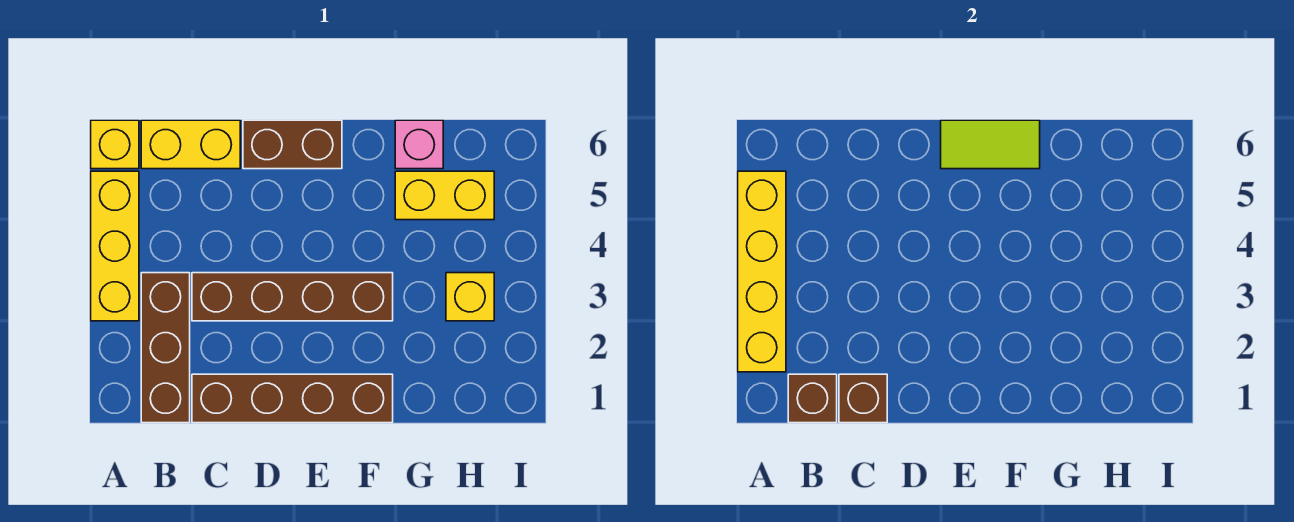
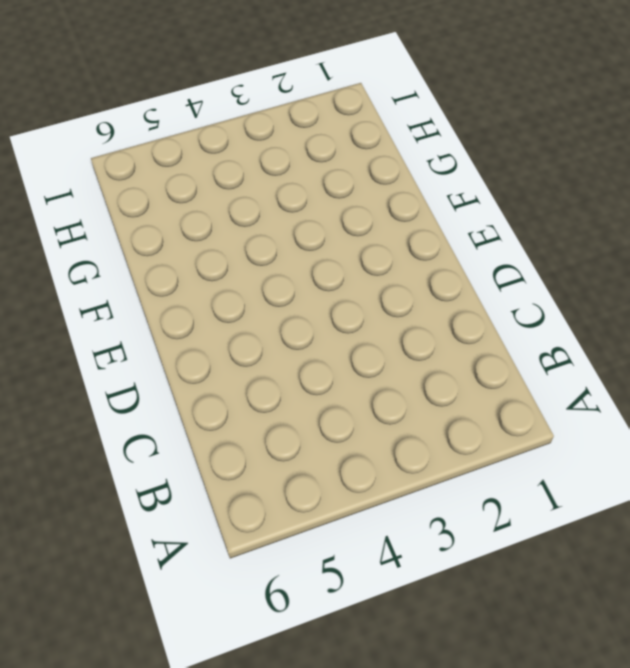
none -> yellow 1x3 brick [91,171,139,321]
none -> yellow 1x1 brick [91,120,139,169]
none -> brown 1x3 brick [141,273,190,423]

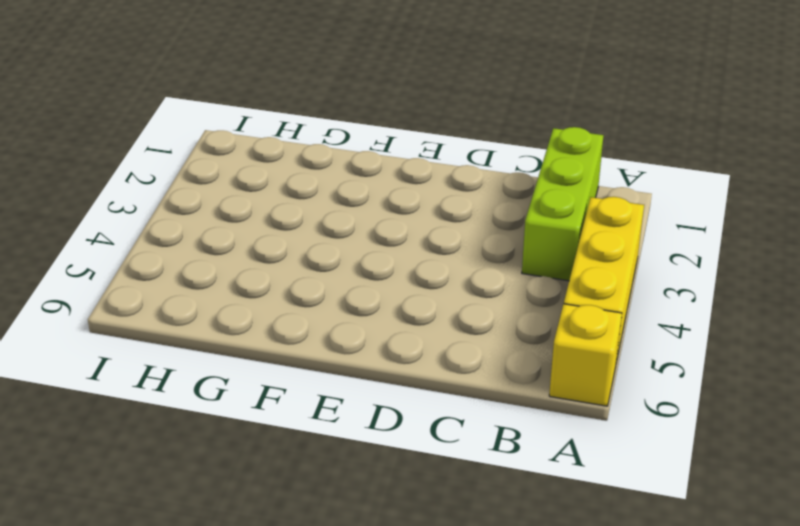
lime 1x3 brick [522,127,604,281] -> brown 1x3 brick [141,273,190,423]
none -> yellow 1x2 brick [141,120,240,169]
none -> brown 1x4 brick [192,374,393,423]
none -> brown 1x4 brick [192,273,393,321]

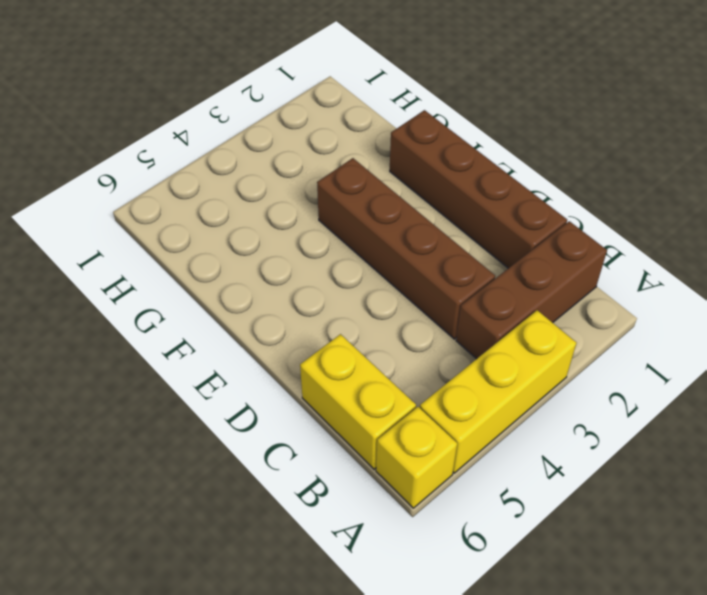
none -> brown 1x2 brick [243,120,342,169]
none -> yellow 1x2 brick [395,171,494,220]
none -> pink 1x1 brick [395,120,443,169]

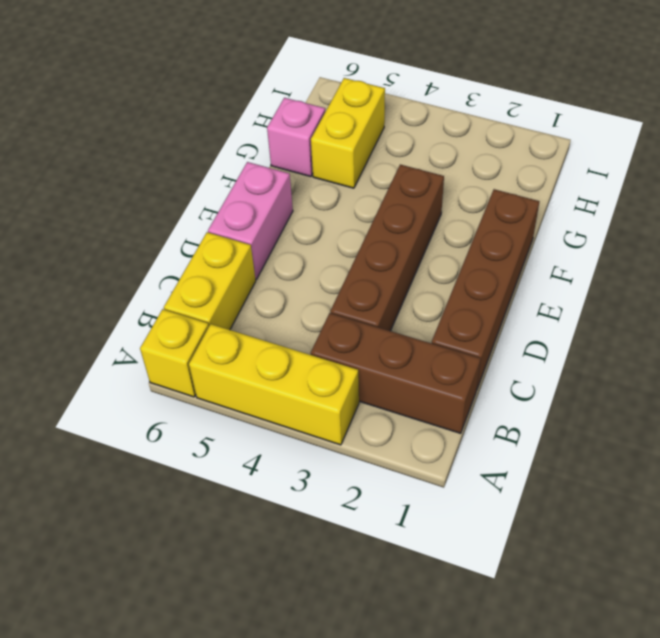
pink 1x2 brick [208,162,293,279] -> brown 1x2 brick [243,120,342,169]
none -> yellow 1x1 brick [446,273,494,321]
none -> yellow 1x4 brick [738,171,786,372]
none -> brown 1x1 brick [788,374,837,423]

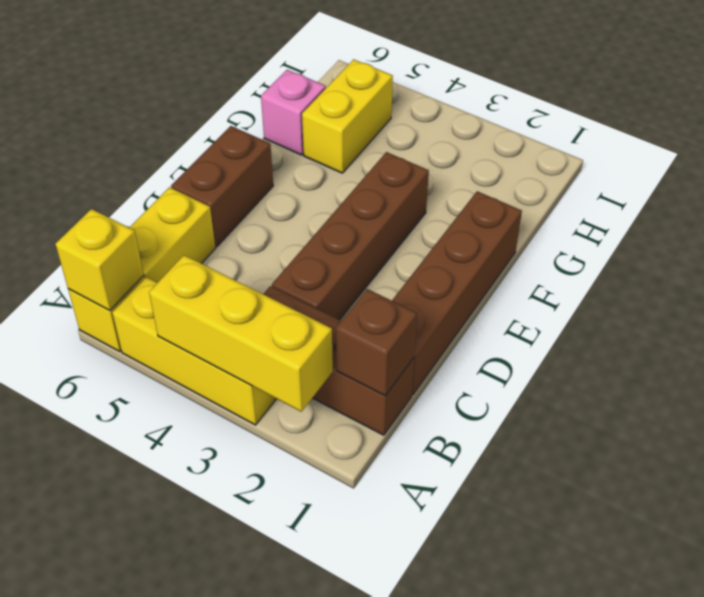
yellow 1x3 brick [149,255,333,412] -> yellow 1x4 brick [738,171,786,372]
yellow 1x1 brick [56,209,144,310] -> yellow 1x1 brick moved to [446,273,494,321]
none -> brown 1x1 brick [839,374,887,423]
none -> lime 1x2 tile [941,120,1040,169]

